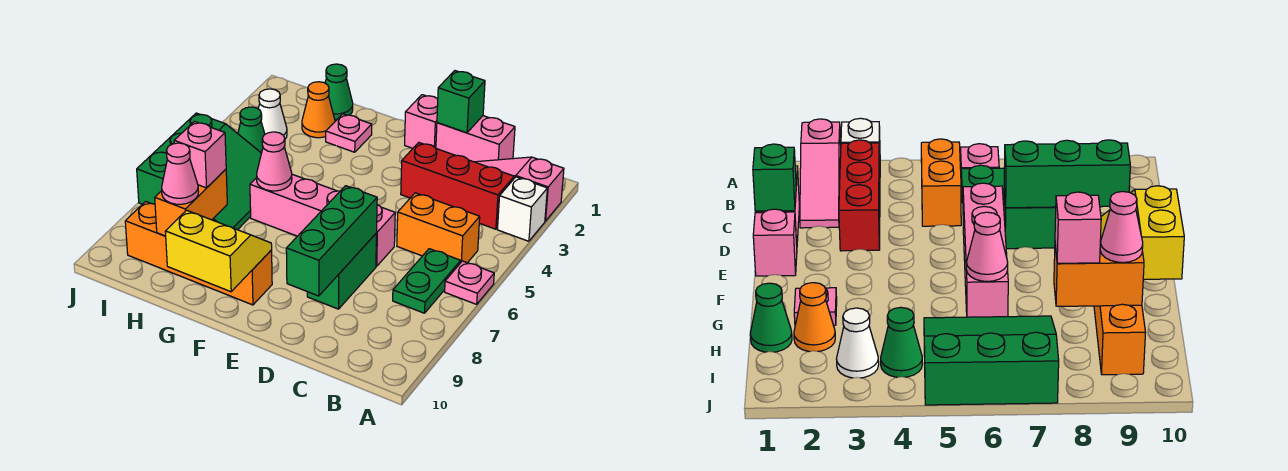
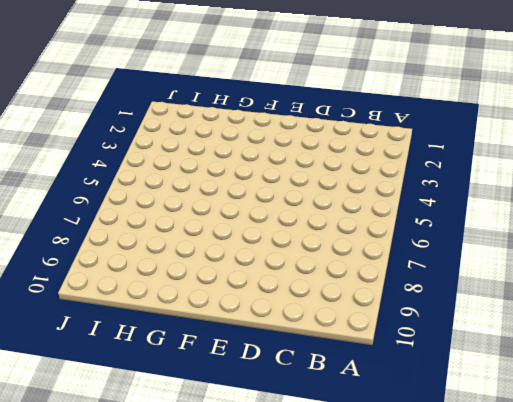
none -> pink 1x3 slope [476,157,564,221]
none -> white 1x1 brick [497,177,547,241]
none -> pink 1x1 plate [445,261,494,304]

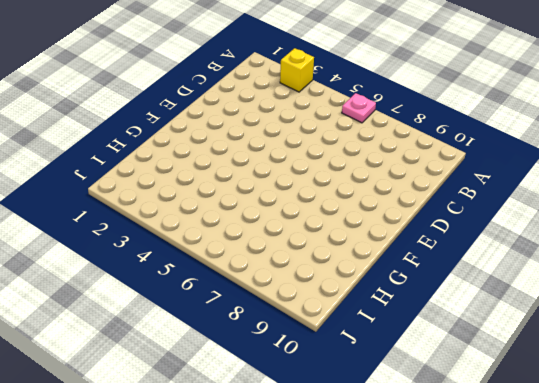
yellow 1x1 brick [280,48,314,92] -> white 1x1 brick [497,177,547,241]
none -> pink 1x3 slope [476,157,564,221]
none -> red 1x3 brick [401,143,514,229]
none -> orange 1x2 brick [397,193,480,263]

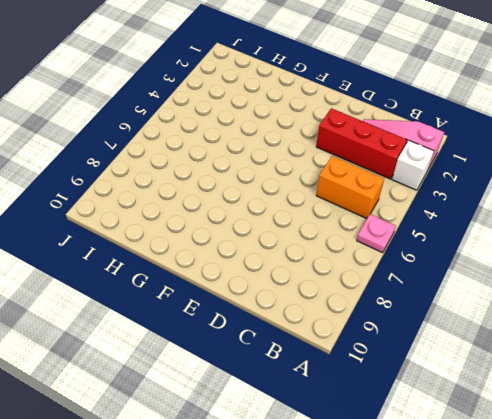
none -> green 1x2 plate [393,249,461,313]
none -> pink 1x2 brick [436,116,515,162]
none -> pink 1x4 brick [250,174,395,266]

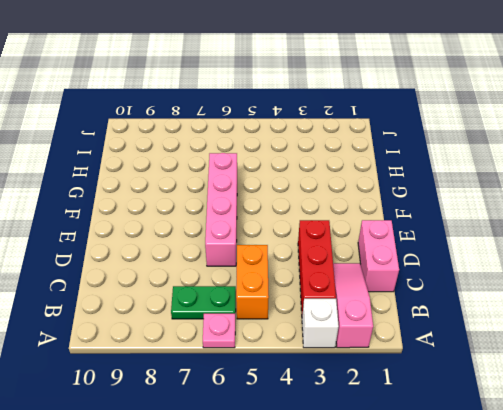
none -> green 1x2 brick [307,233,377,309]
none -> pink 1x1 brick [405,95,438,148]
none -> orange 1x4 brick [125,201,272,305]

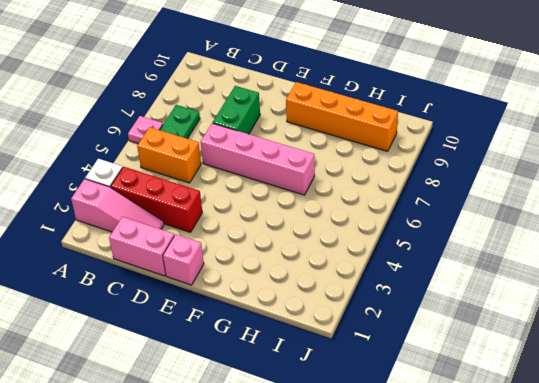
none -> pink 1x1 plate [326,114,372,152]
none -> green 1x1 cone [325,64,353,120]
none -> orange 1x1 cone [302,82,335,138]

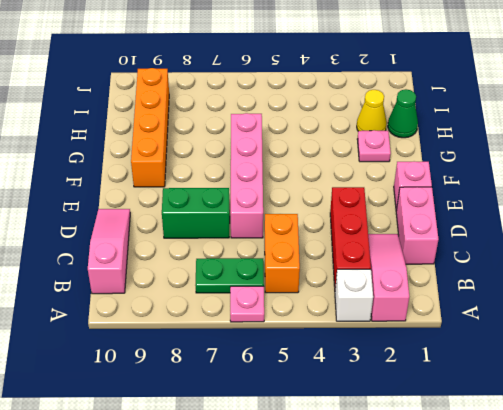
pink 1x3 slope [88,209,130,294] -> none
yellow 1x1 cone [357,90,387,131] -> orange 1x1 cone [302,82,335,138]
none -> green 3x3 slope [137,113,261,230]
none -> white 1x1 cone [258,89,287,139]
none -> green 1x1 cone [238,107,265,153]

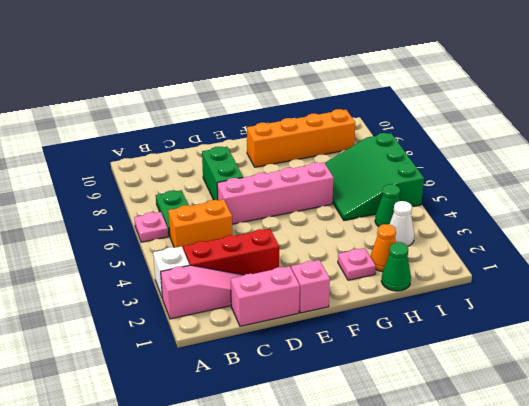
none -> green 1x1 brick [437,71,485,133]
none -> green 1x3 brick [286,186,377,296]
none -> yellow 2x2 slope [165,210,272,292]

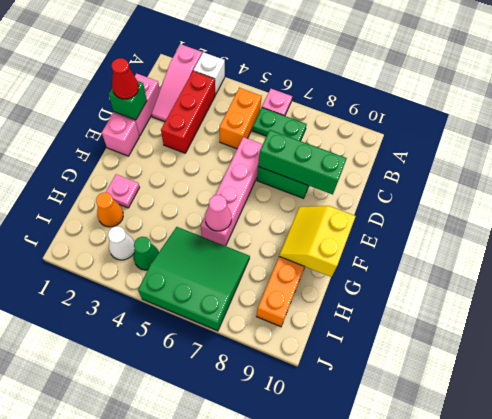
red 1x1 cone [111,58,139,99] -> none
none -> green 1x1 cone [325,64,353,120]
none -> orange 1x2 brick [155,169,227,236]
none -> pink 1x1 brick [174,122,226,188]

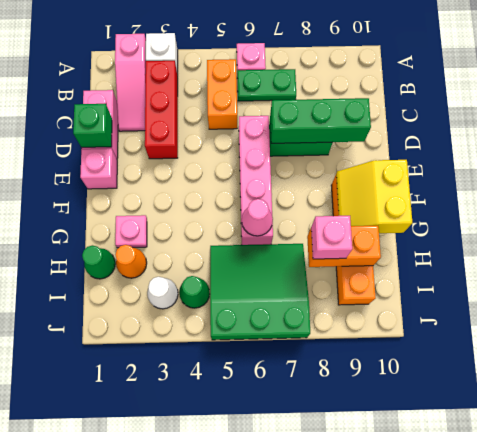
none -> pink 1x1 cone [162,143,198,204]

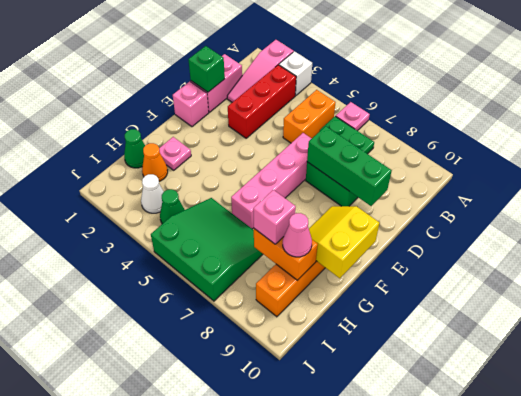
none -> pink 1x1 cone [257,132,292,191]

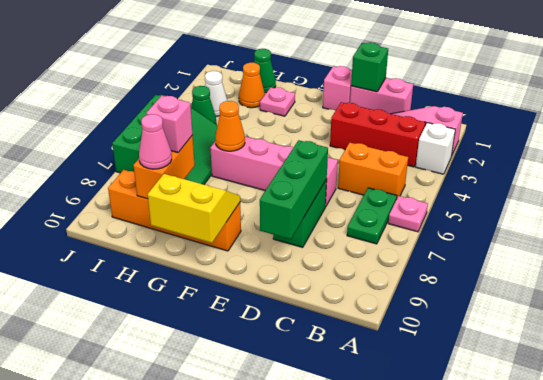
orange 1x1 cone [215,101,245,151] -> pink 1x1 cone [257,132,292,191]

